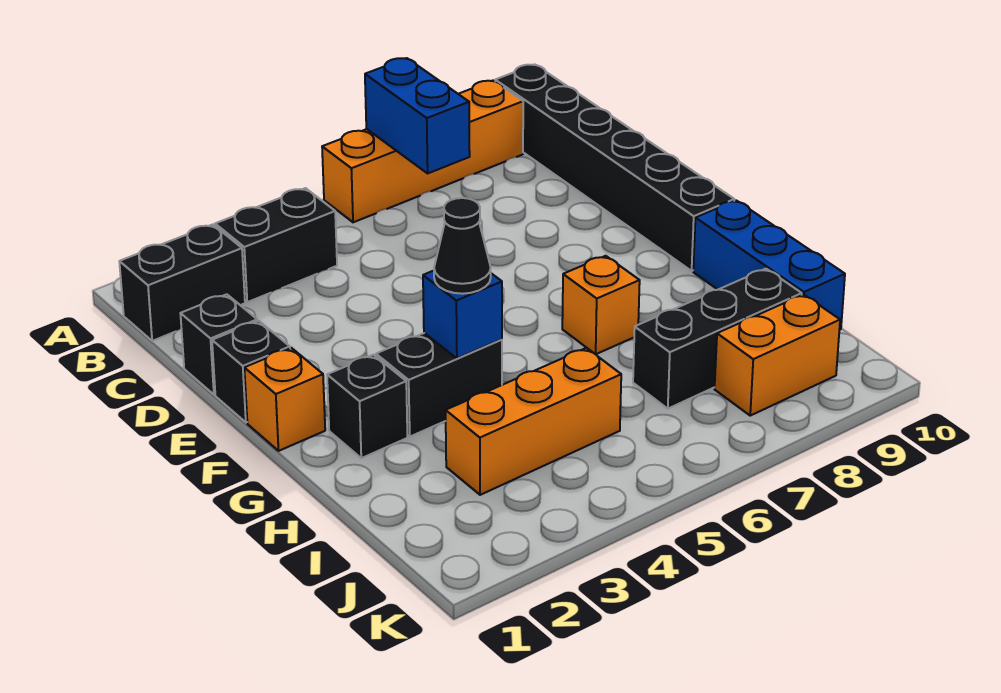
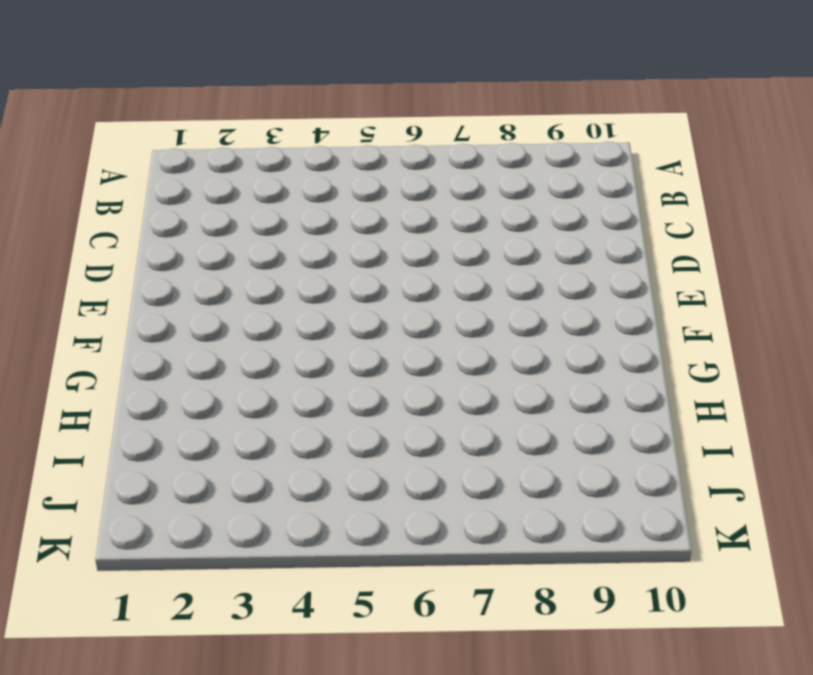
none -> orange 1x4 brick [322,81,523,222]
none -> black 1x6 brick [495,64,734,271]
none -> black 1x2 brick [119,224,245,341]

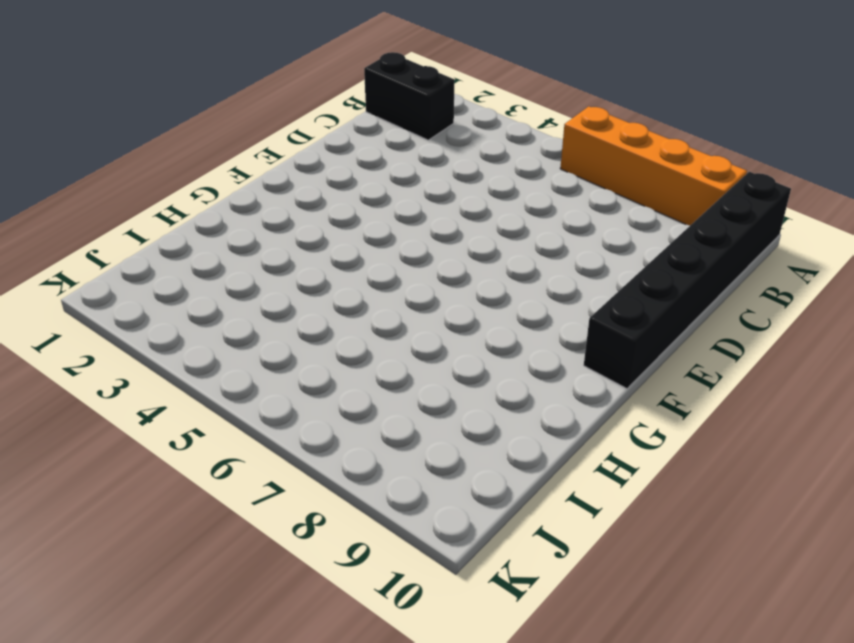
none -> black 1x2 brick [215,188,337,302]
none -> black 1x1 brick [180,294,257,395]
none -> black 1x1 brick [212,321,290,422]

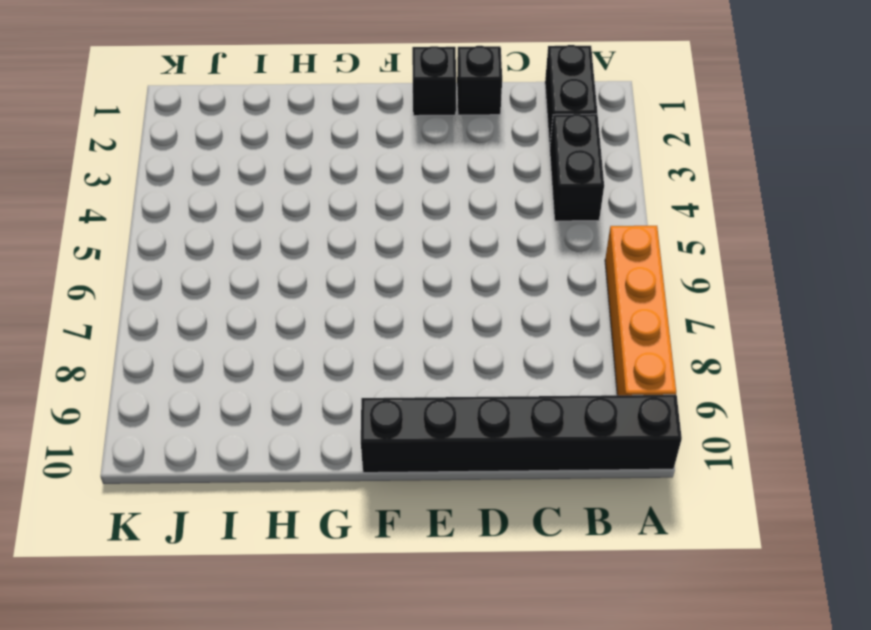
none -> orange 1x1 brick [244,348,325,451]
none -> black 1x1 brick [327,355,407,458]
none -> black 1x2 brick [376,333,502,437]

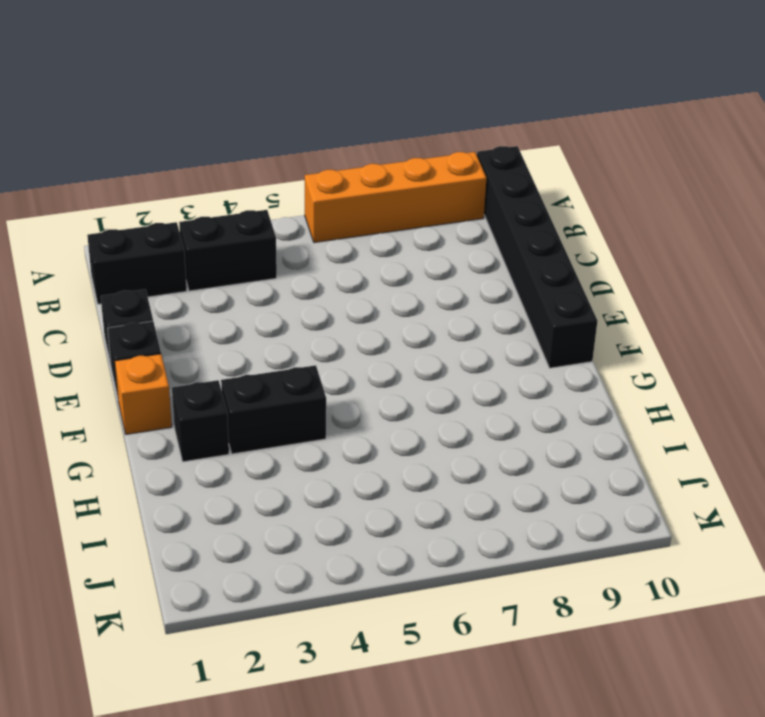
none -> orange 1x1 brick [562,256,640,354]
none -> blue 1x3 brick [693,200,845,330]
none -> orange 1x3 brick [446,348,621,495]

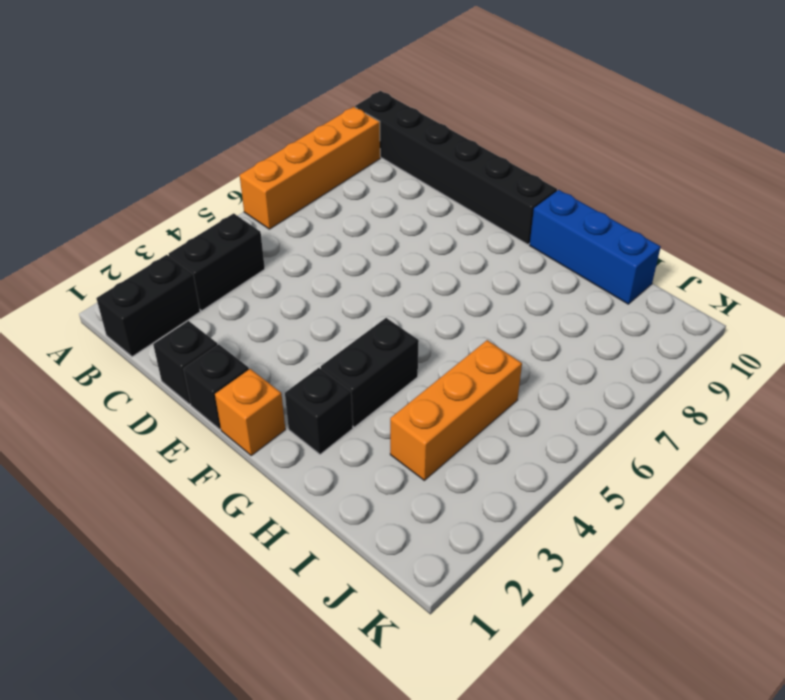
none -> orange 1x1 brick [562,256,640,354]
none -> black 1x3 brick [633,269,802,409]
none -> orange 1x2 brick [715,294,840,416]

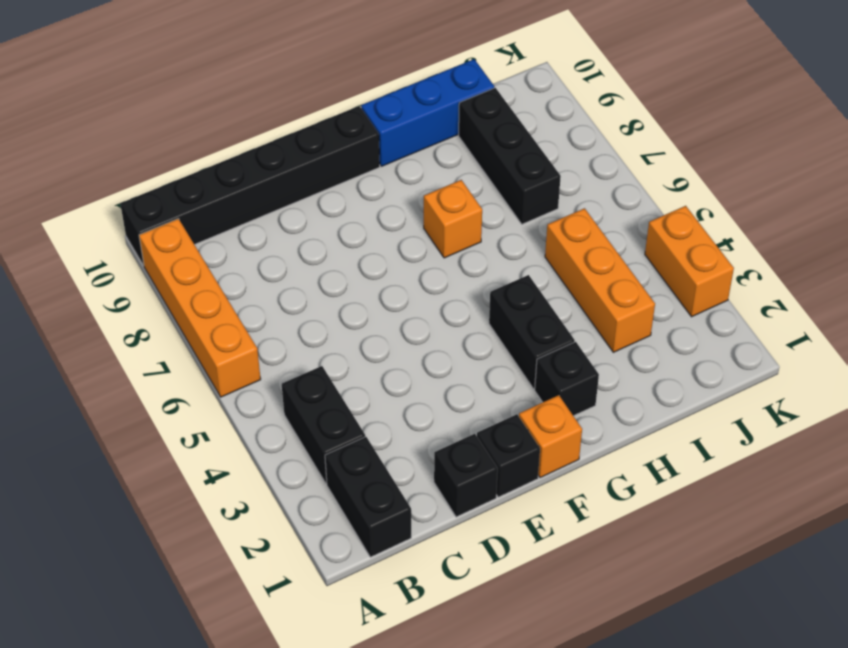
orange 1x2 brick [645,206,734,317] -> orange 1x2 brick moved to [715,294,840,416]
none -> blue 1x2 brick [365,58,470,173]
none -> blue 1x1 brick [423,271,502,358]
none -> black 1x1 cone [434,198,491,294]

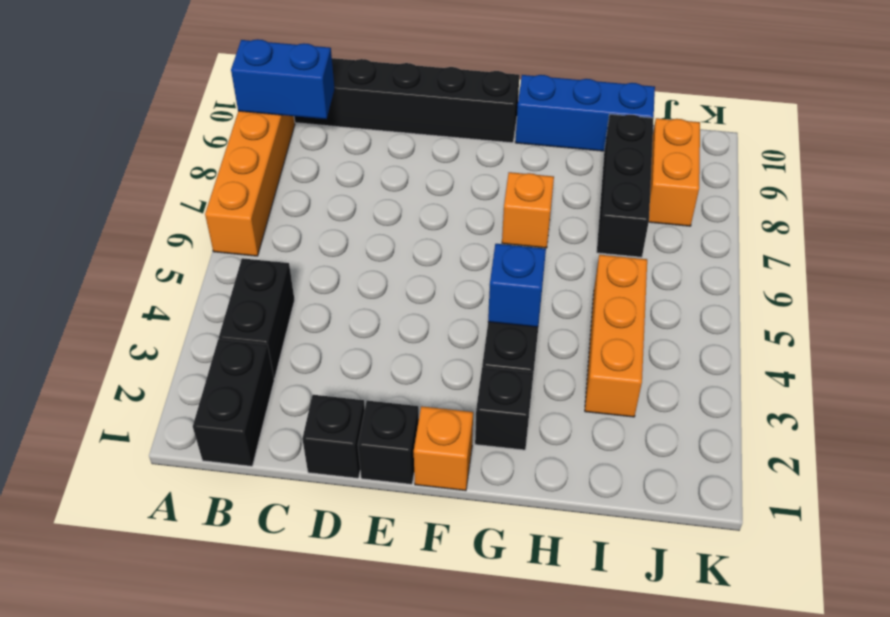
blue 1x2 brick [231,39,335,119] -> blue 1x2 brick moved to [365,58,470,173]
none -> black 1x1 cone [434,198,491,294]

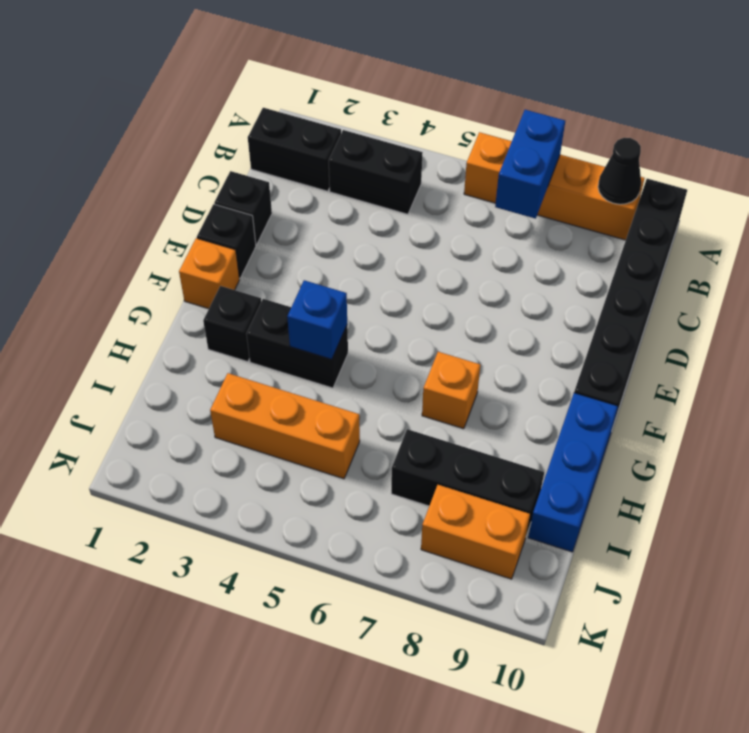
black 1x1 cone [598,138,641,204] -> black 1x1 cone moved to [434,198,491,294]

